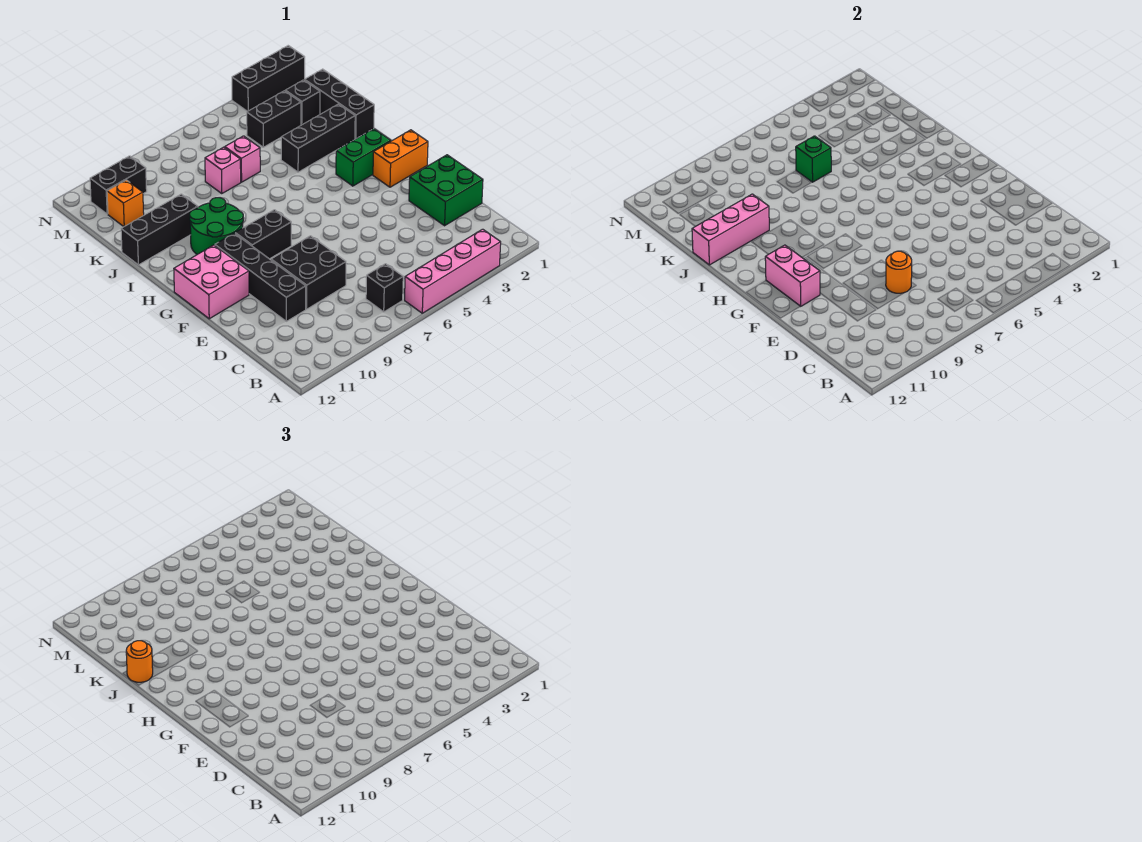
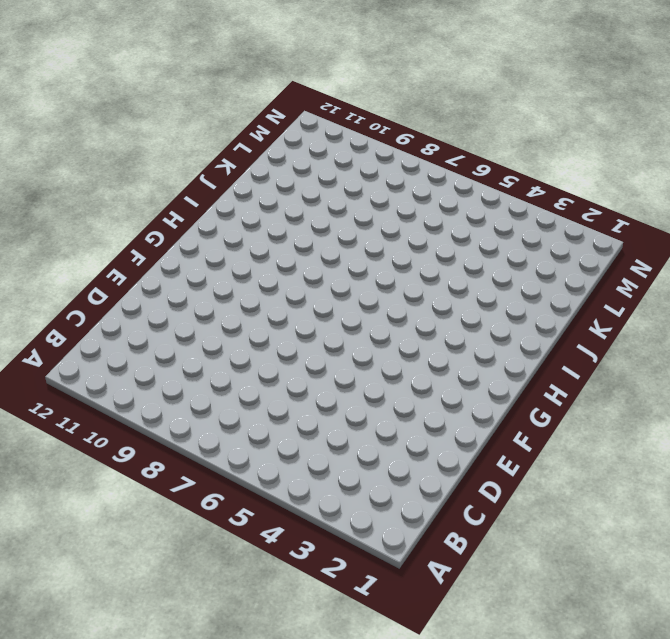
none -> pink 1x4 brick [405,229,501,313]
none -> black 1x1 brick [366,264,403,312]
none -> green 2x2 brick [409,155,483,226]

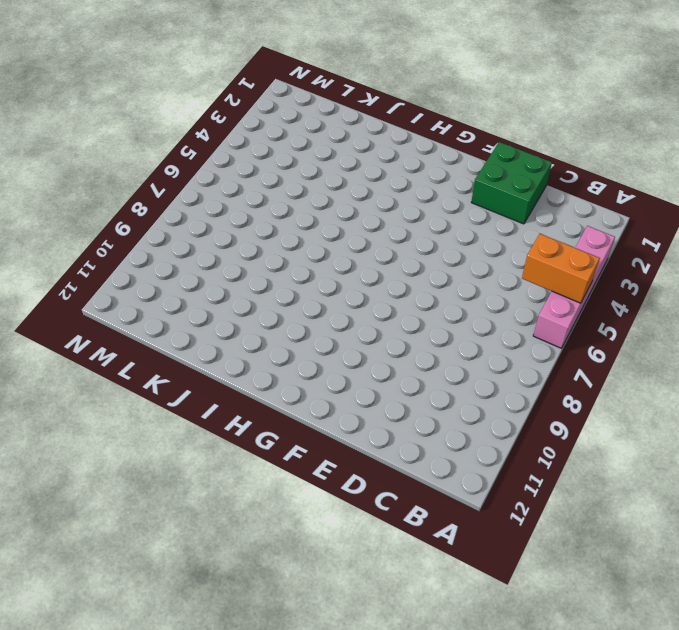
orange 1x2 brick [522,234,600,303] -> orange 1x2 brick turned to [373,130,428,187]
none -> black 1x1 brick [366,264,403,312]
none -> black 2x2 brick [271,236,346,309]
none -> black 1x4 brick [215,233,306,321]

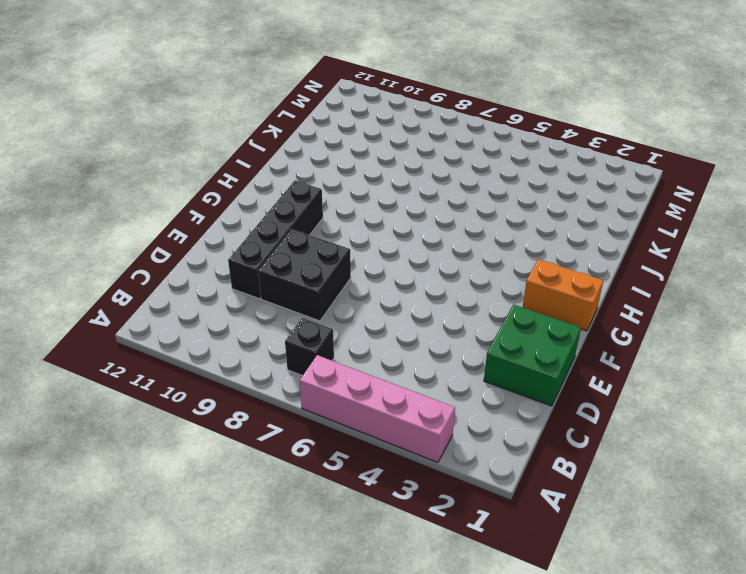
none -> pink 2x2 brick [174,245,249,319]
none -> black 1x2 brick [235,210,291,259]
none -> green 1x2 brick [336,129,391,186]

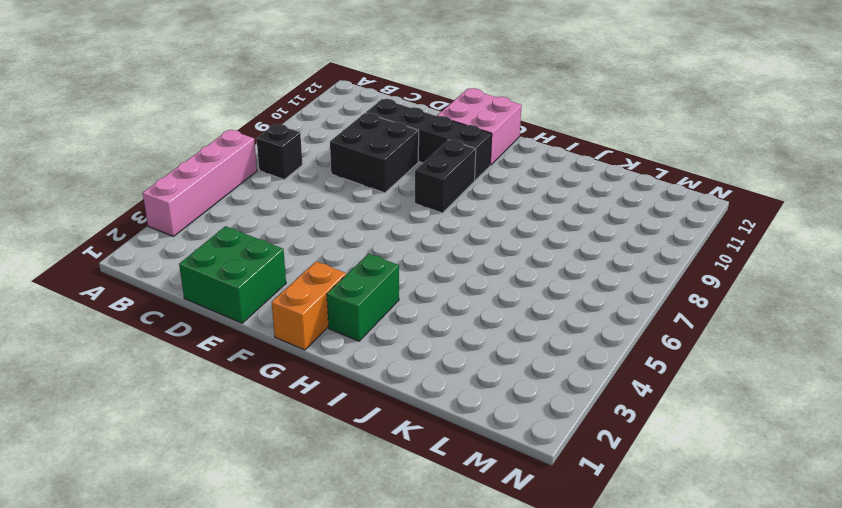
none -> green 2x2 round brick [190,198,243,254]
none -> black 1x3 brick [305,69,374,139]
none -> black 1x3 brick [281,104,355,172]

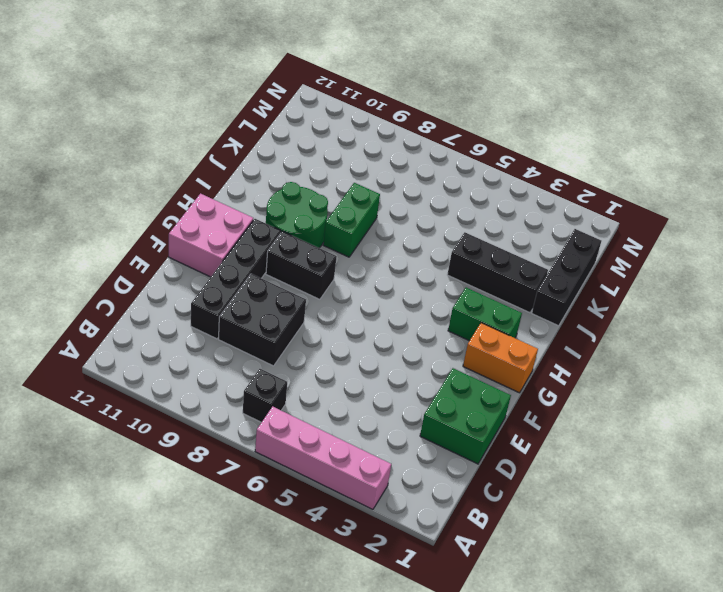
green 1x2 brick [323,183,380,257] -> none
none -> black 1x3 brick [121,194,198,265]
none -> pink 1x1 brick [225,136,260,182]
none -> pink 1x1 brick [205,147,241,194]

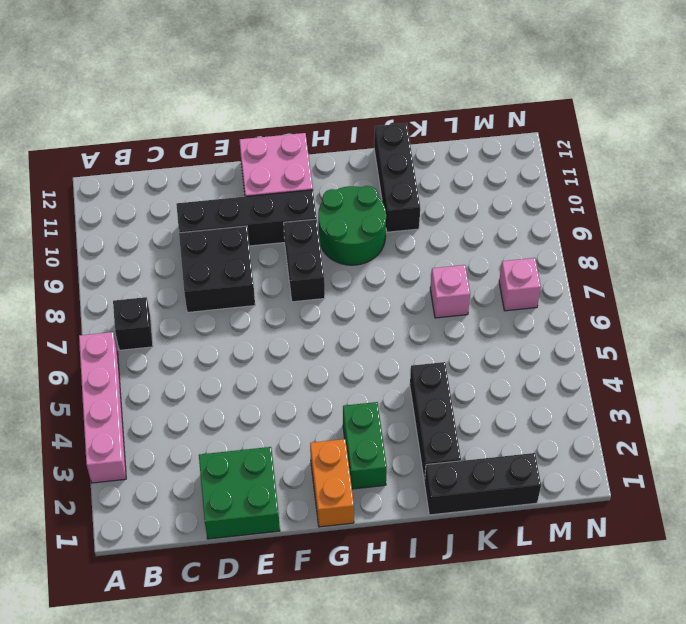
pink 1x1 brick [499,258,541,311] -> pink 1x1 brick moved to [225,136,260,182]
none -> black 1x1 brick [285,80,320,125]
none -> black 1x2 brick [247,91,301,147]
none -> orange 1x1 brick [107,180,144,227]

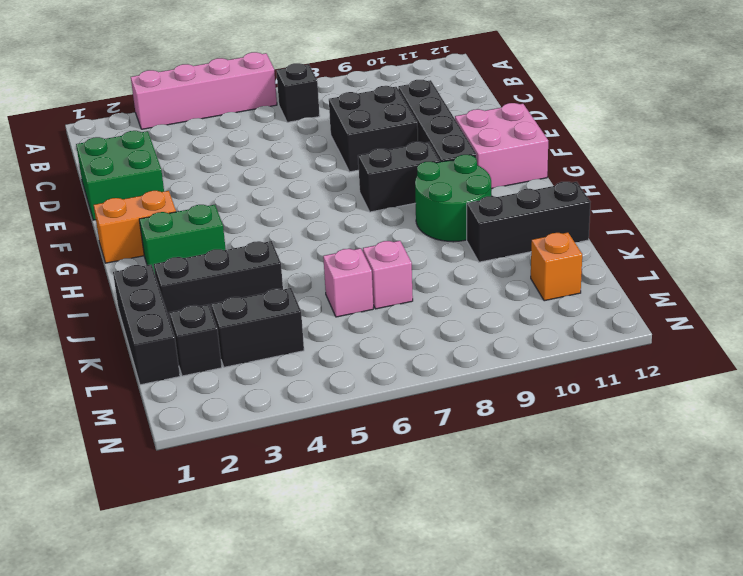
none -> black 1x2 brick [90,156,147,214]
none -> black 1x3 brick [232,46,305,112]
none -> orange 1x1 round brick [886,251,912,293]

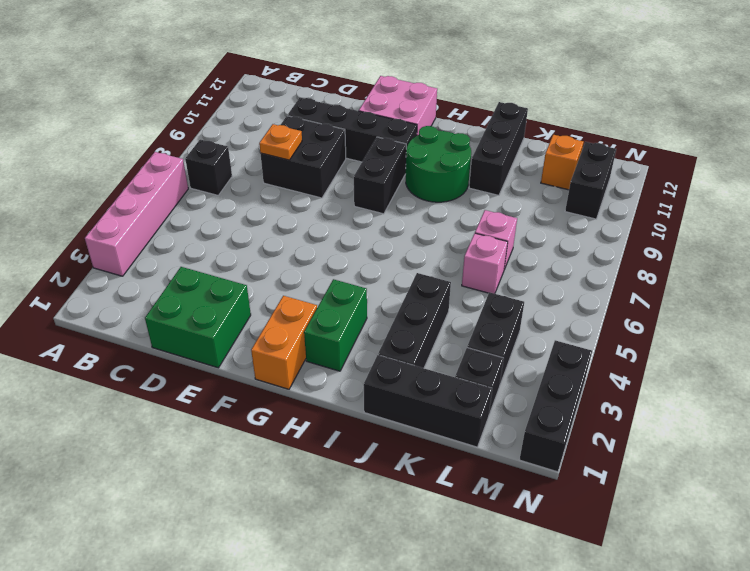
orange 1x1 plate [259,124,302,160] -> orange 1x1 round brick [886,251,912,293]
none -> pink 1x2 brick [765,245,820,306]
none -> pink 1x3 brick [692,194,769,265]
none -> green 1x1 brick [796,136,831,182]

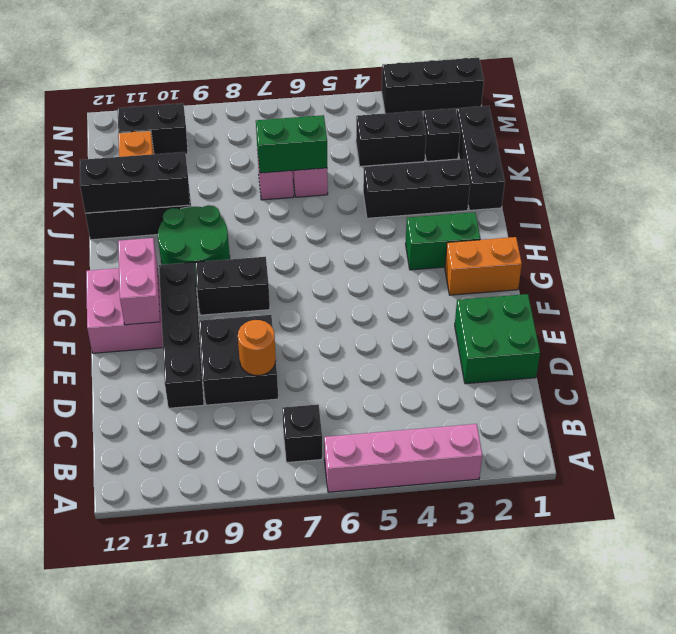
black 1x3 brick [80,152,190,213] -> pink 1x3 brick [692,194,769,265]
green 1x2 brick [256,115,327,173] -> green 1x1 brick [796,136,831,182]
none -> orange 1x1 round brick [126,641,153,682]

